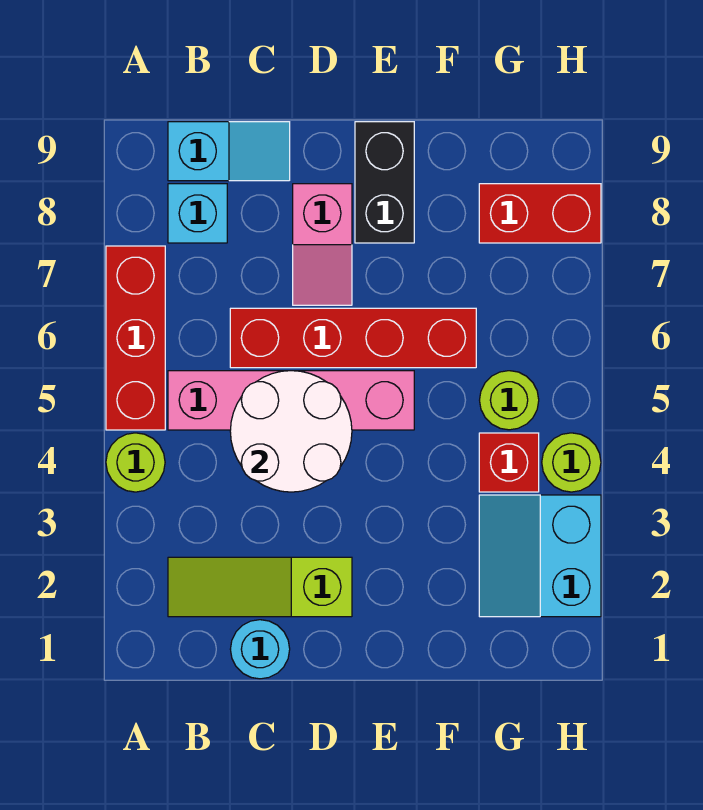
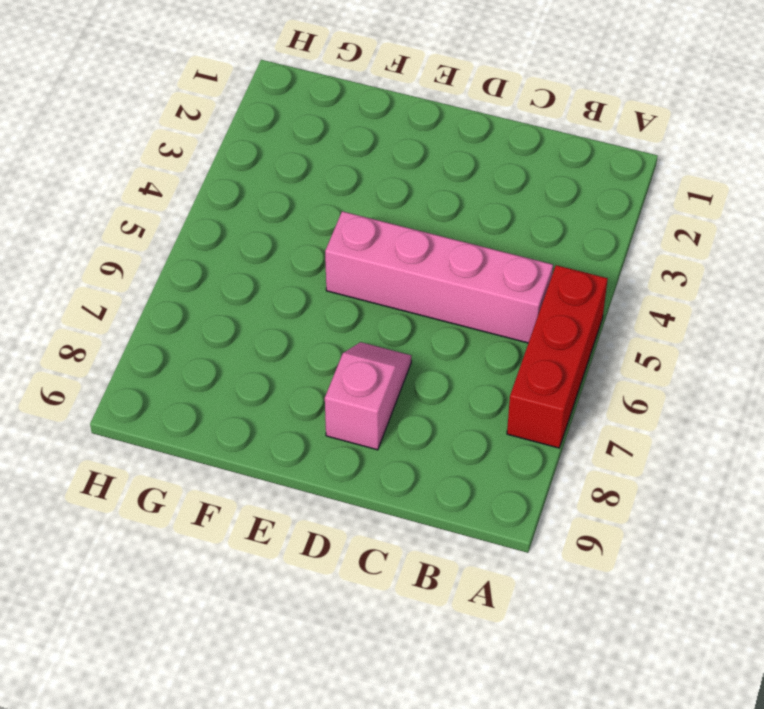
none -> lime 1x1 round brick [106,433,165,492]
none -> lime 1x3 slope [168,557,352,617]
none -> cyan 1x1 brick [168,184,227,243]

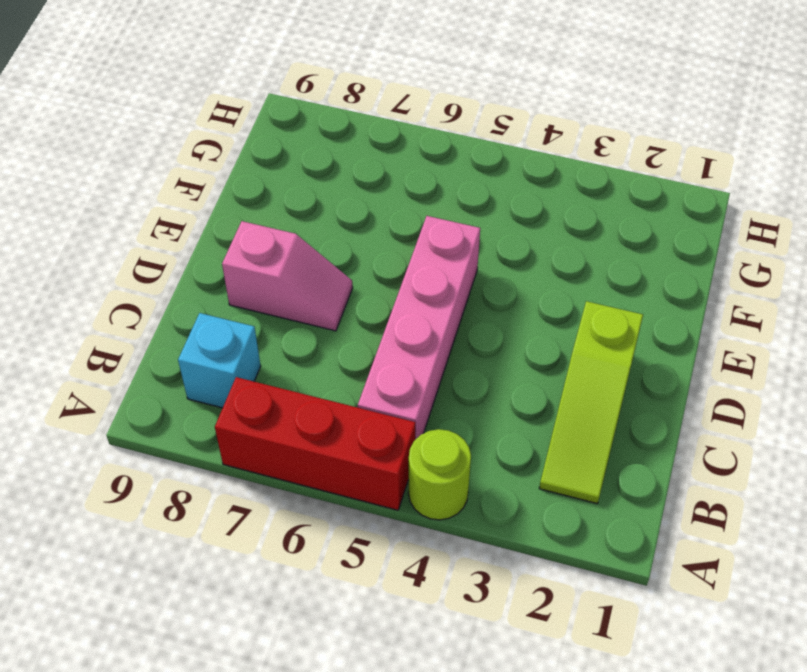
none -> cyan 1x2 slope [168,122,290,181]
none -> cyan 1x1 round brick [230,620,290,679]
none -> red 1x4 brick [230,308,476,368]

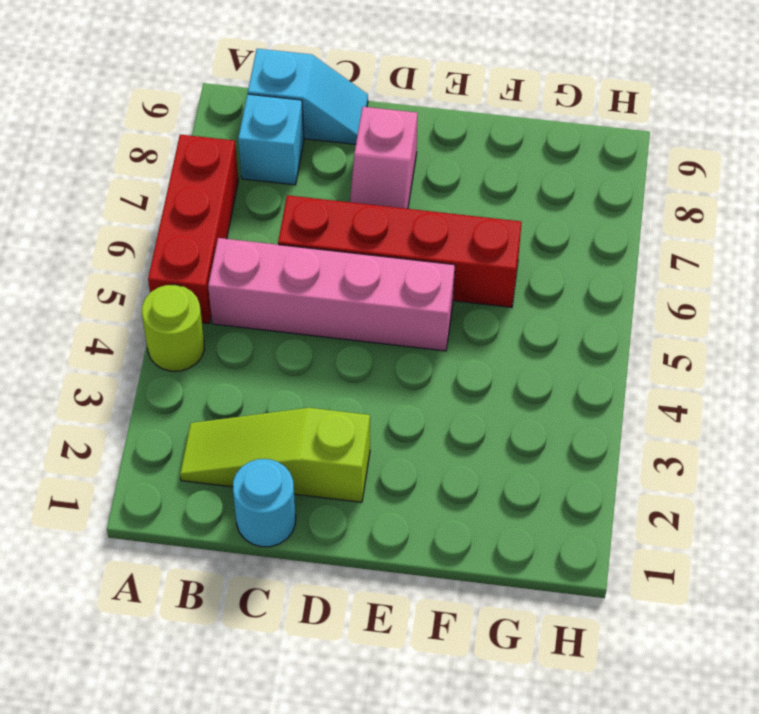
none -> black 1x2 brick [355,122,414,243]
none -> cyan 2x2 slope [479,495,601,617]
none -> red 1x1 brick [479,433,539,492]

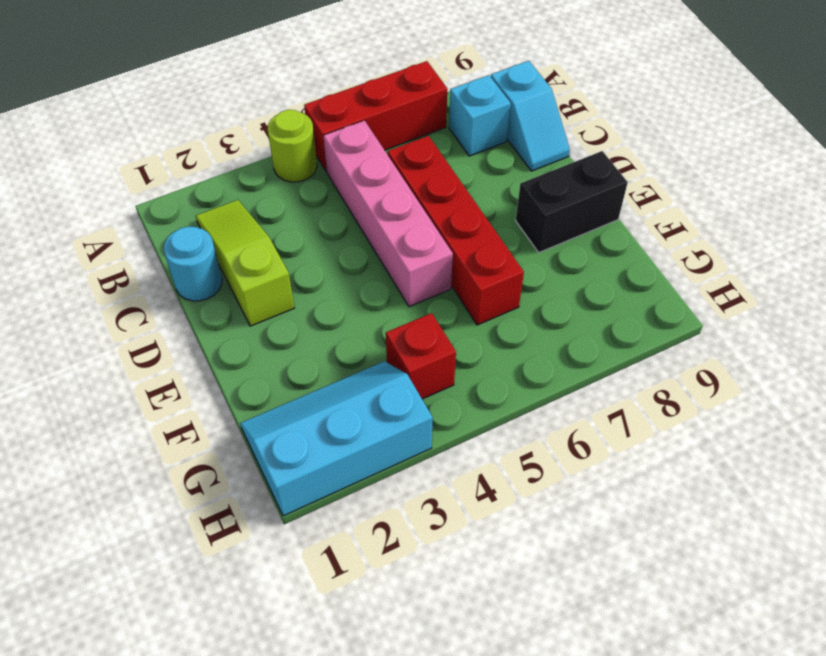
cyan 2x3 slope [240,361,433,516] -> cyan 2x2 slope [479,495,601,617]
none -> pink 1x2 slope [293,184,352,305]
none -> lime 1x1 round brick [480,371,539,430]
none -> red 1x2 brick [479,184,601,243]

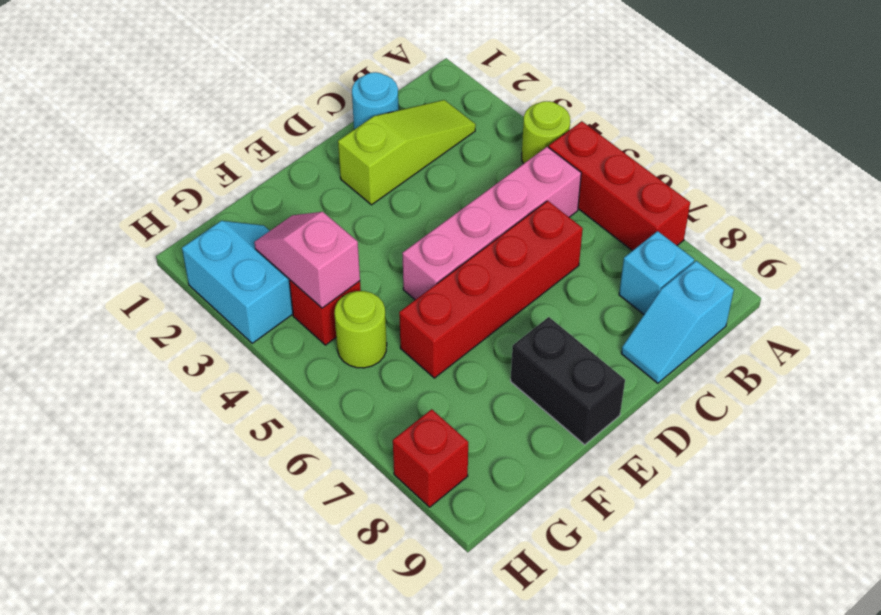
pink 1x2 slope [254,212,360,308] -> pink 1x2 slope moved to [293,184,352,305]
red 1x1 brick [393,409,468,507] -> red 1x2 brick [479,184,601,243]
none -> lime 1x1 round brick [542,433,601,492]
none -> white 2x2 round brick [230,371,352,492]

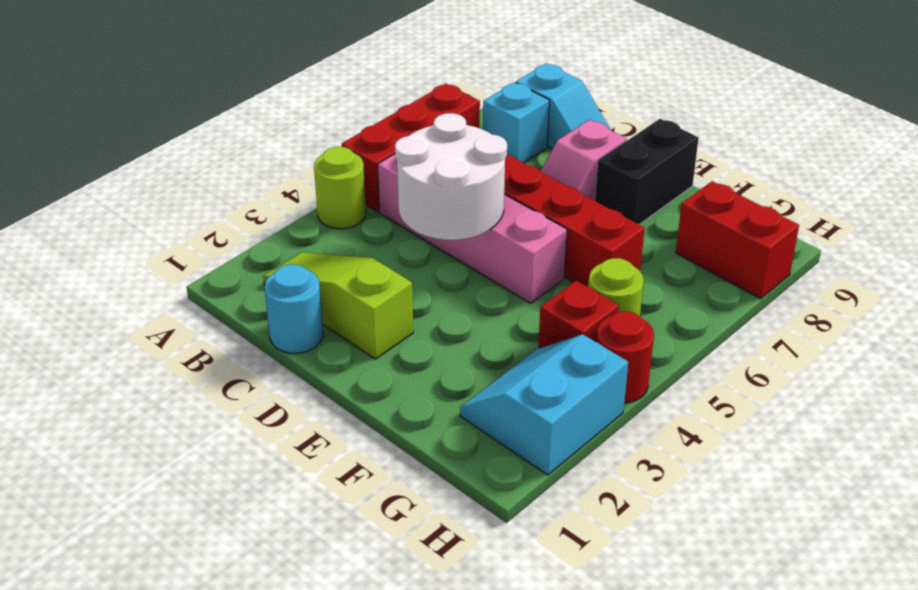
red 1x1 round brick [596,312,654,403] -> lime 1x1 round brick [542,433,601,492]

